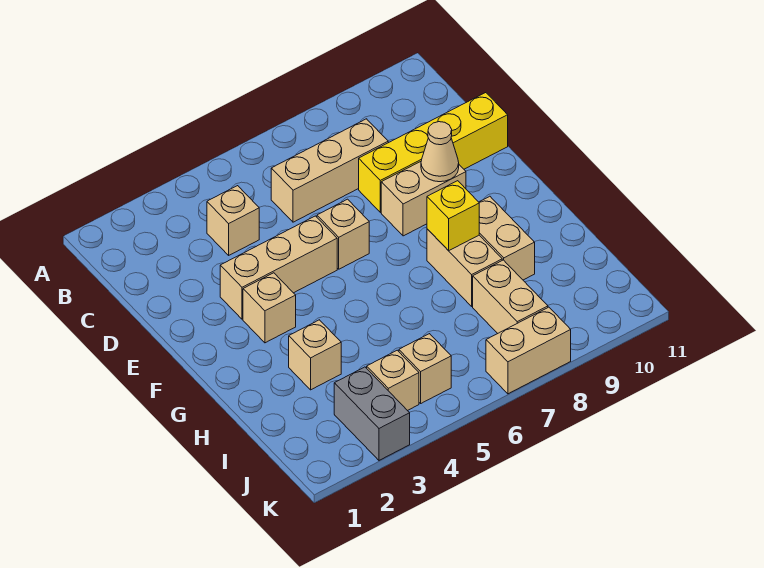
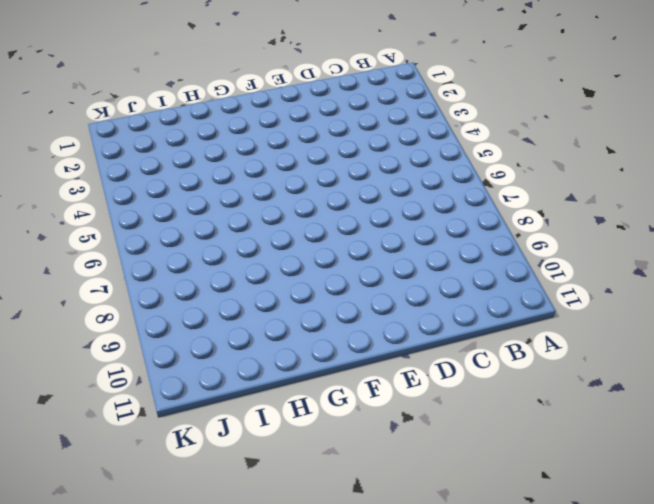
none -> tan 1x1 brick [207,186,259,255]
none -> tan 1x3 brick [271,119,388,222]
none -> yellow 1x4 brick [359,93,508,212]

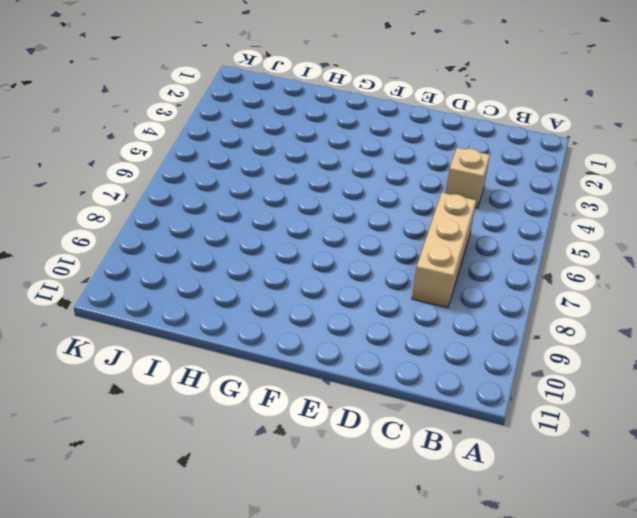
none -> yellow 1x4 brick [359,93,508,212]
none -> tan 1x3 brick [220,216,337,319]
none -> tan 1x1 brick [317,199,369,269]

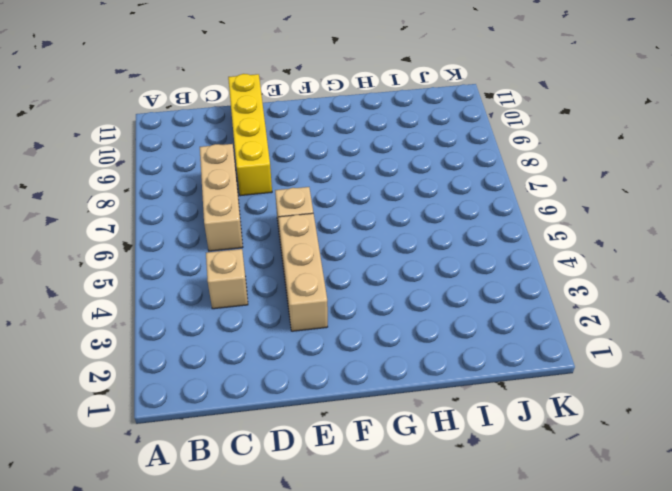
none -> tan 1x2 brick [381,162,466,236]
none -> tan 1x1 brick [243,273,296,343]
none -> tan 1x2 brick [427,229,502,306]

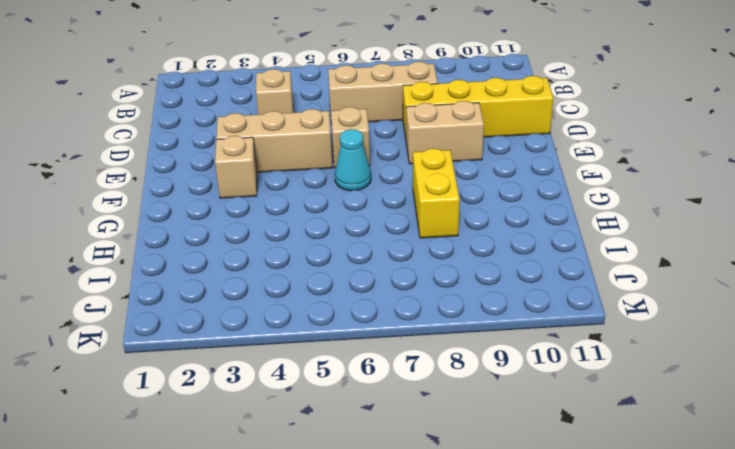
cyan 1x1 cone [335,129,371,191] -> none
yellow 1x2 brick [413,149,460,238] -> tan 1x2 brick [427,229,502,306]
none -> tan 1x2 brick [479,196,535,280]
none -> tan 1x1 brick [289,320,341,390]
none -> tan 1x2 brick [473,260,548,333]

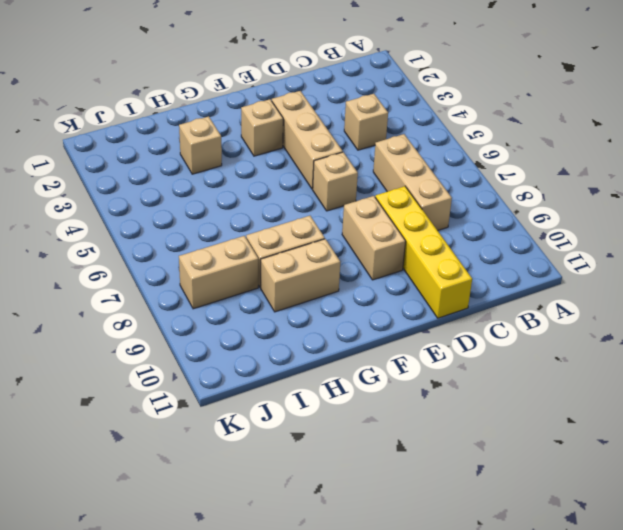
none -> grey 1x2 brick [334,367,410,460]
none -> tan 1x1 brick [367,350,419,411]
none -> tan 1x1 brick [399,334,451,403]

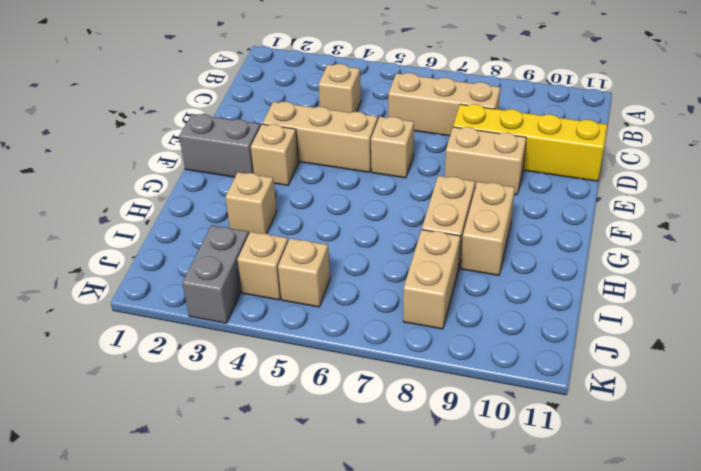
grey 1x2 brick [179,114,260,177] -> none
none -> tan 1x2 brick [486,307,571,394]
none -> tan 1x1 cone [421,122,459,182]
none -> yellow 1x1 brick [427,181,479,251]

